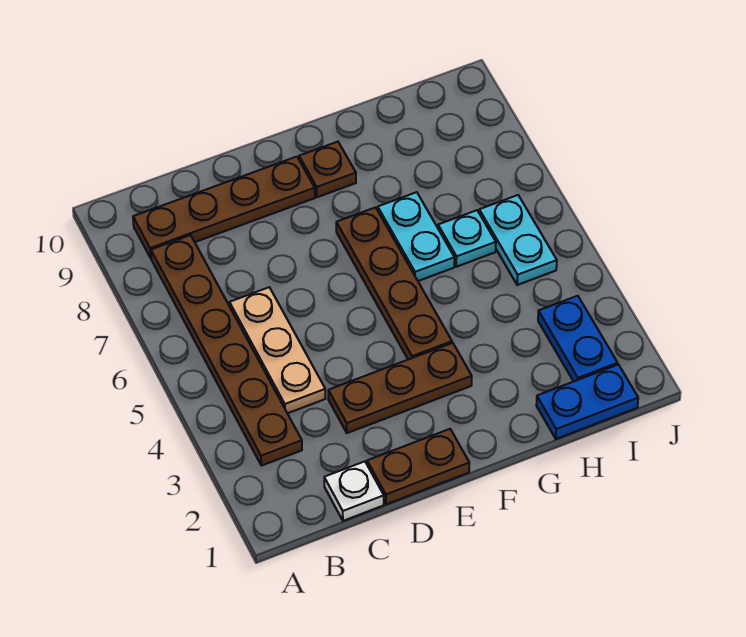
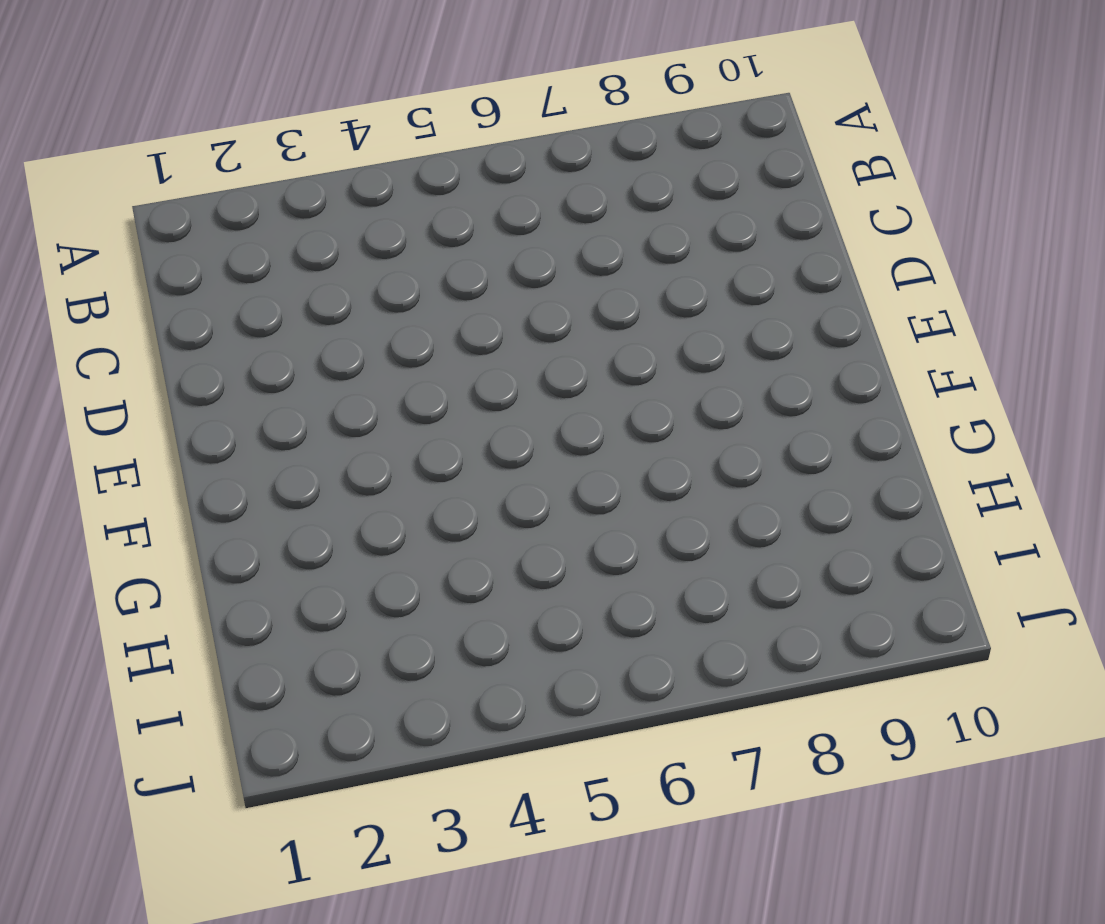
none -> brown 1x6 plate [151,235,302,466]
none -> brown 1x4 plate [133,157,315,258]
none -> white 1x1 plate [324,461,384,521]

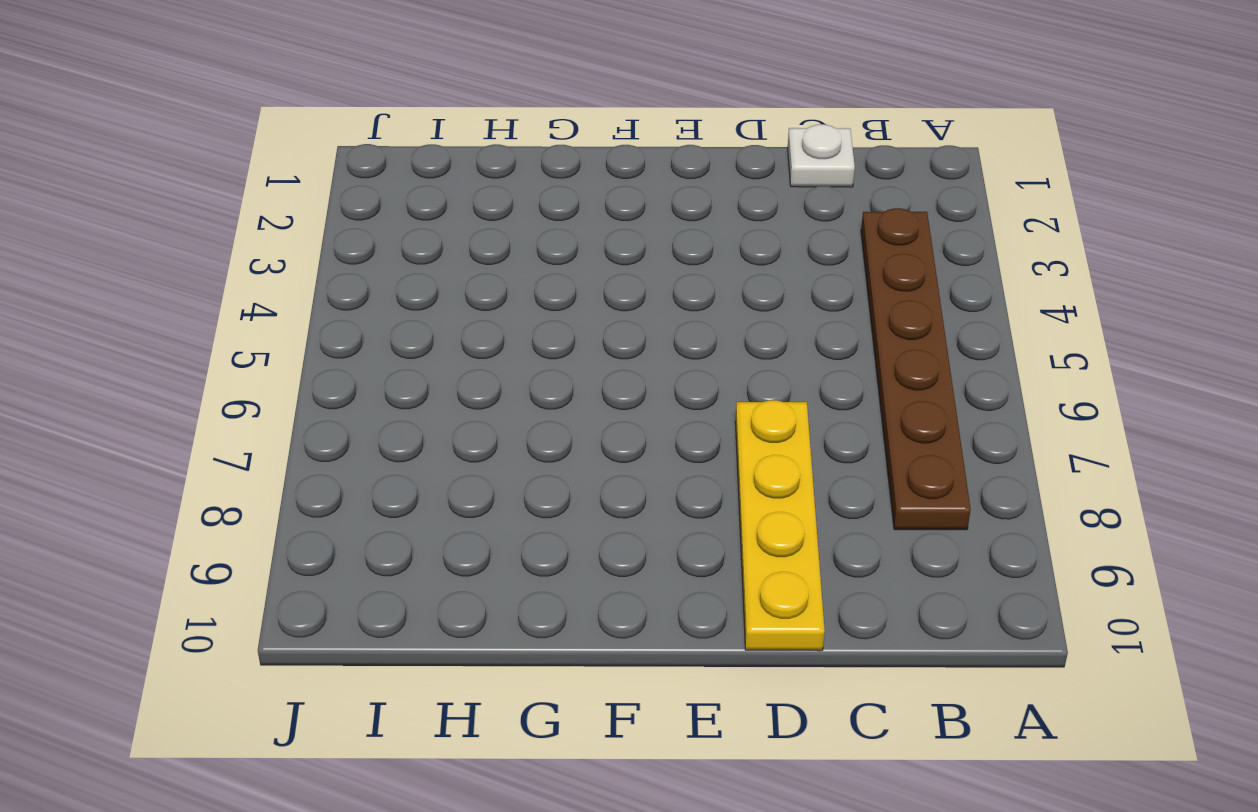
yellow 1x4 plate [735,400,825,651] -> brown 1x4 plate [133,157,315,258]
none -> tan 1x3 plate [229,287,326,413]
none -> brown 1x2 plate [367,429,469,504]
none -> brown 1x3 plate [328,343,472,433]

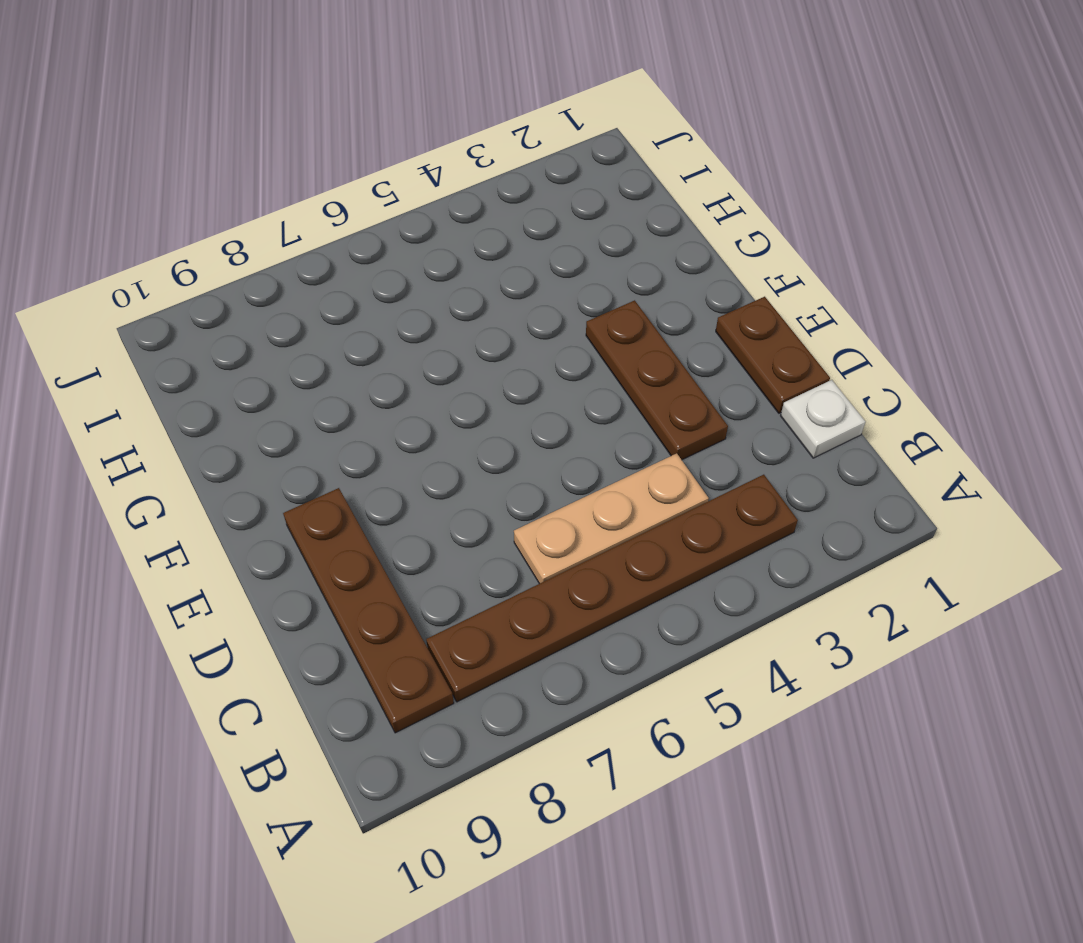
none -> brown 1x4 plate [336,207,452,360]
none -> brown 1x1 plate [299,142,356,197]
none -> cyan 1x2 plate [378,192,455,281]

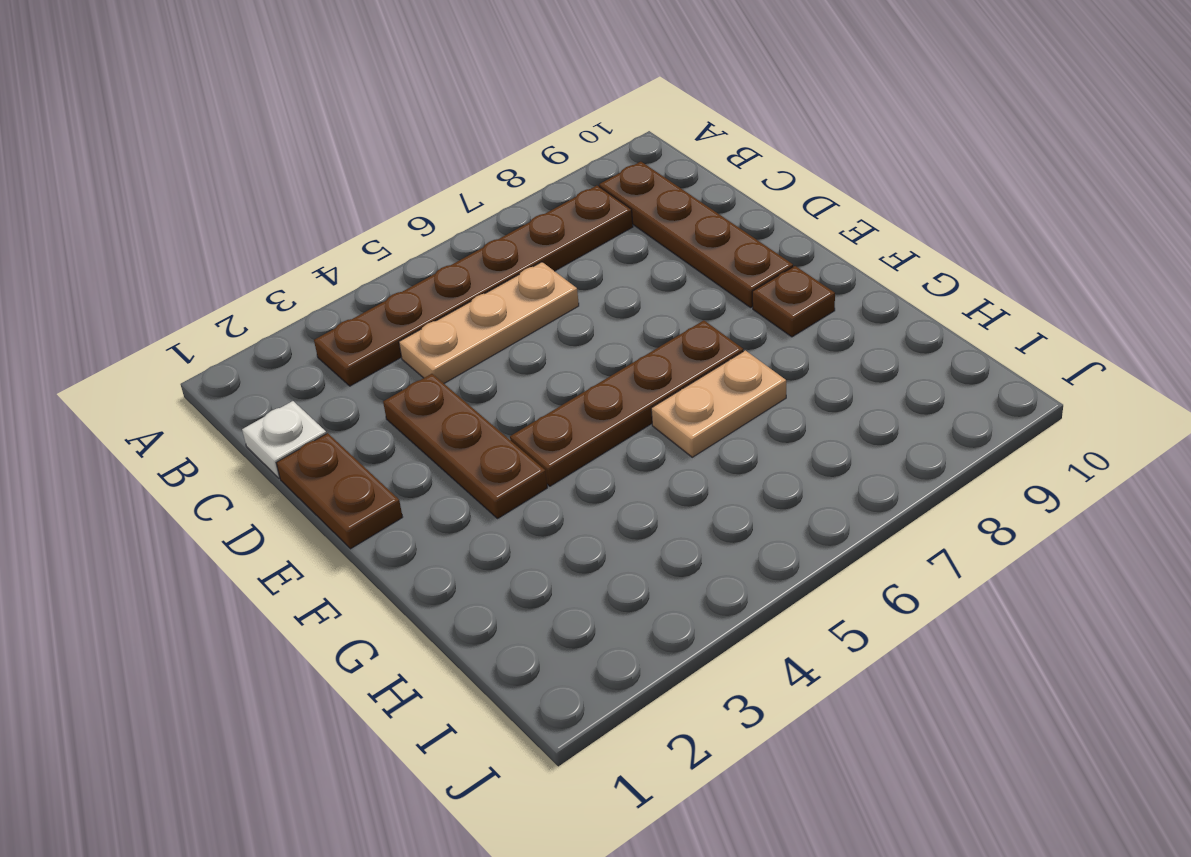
tan 1x2 plate [651,350,786,457] -> cyan 1x2 plate [378,192,455,281]
none -> blue 1x2 plate [536,365,638,439]
none -> cyan 1x1 plate [438,210,496,267]
none -> blue 1x2 plate [538,296,618,382]

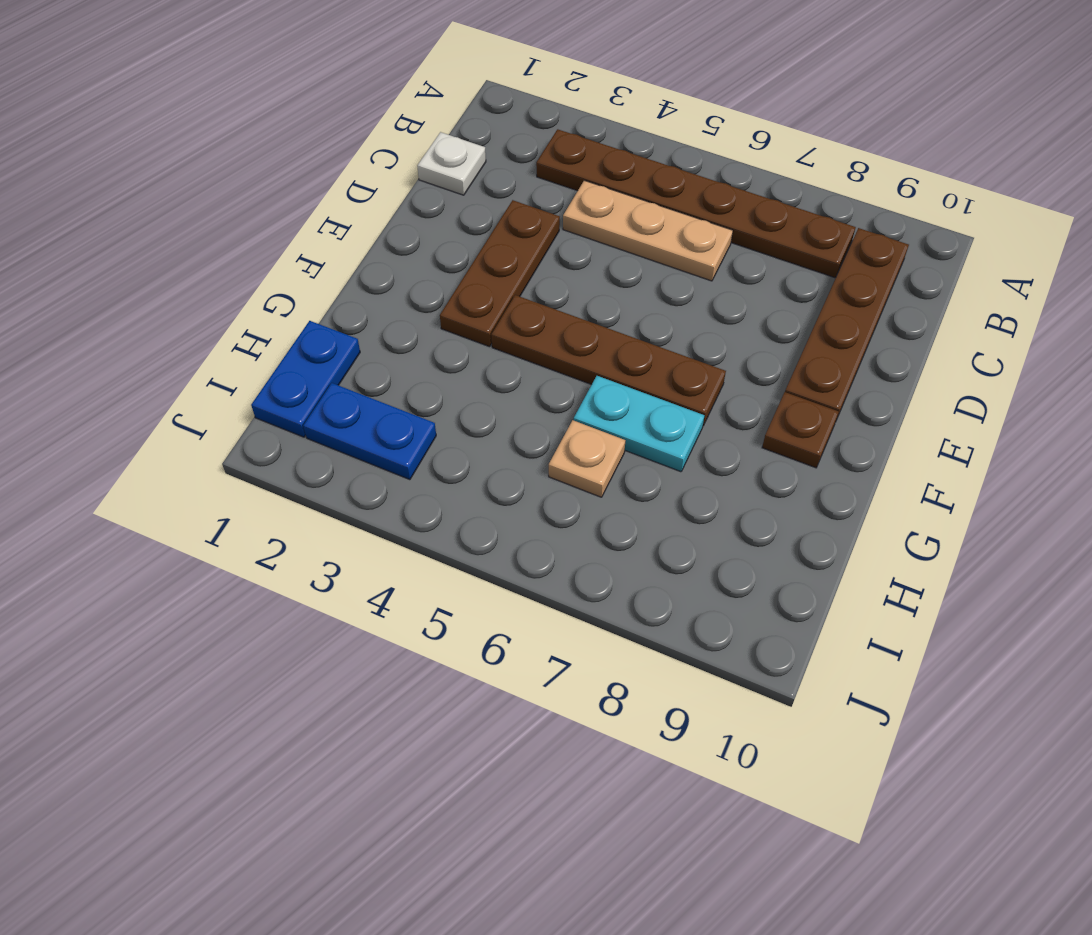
tan 1x1 plate [549,420,625,497] -> cyan 1x1 plate [438,210,496,267]
none -> brown 1x2 plate [367,429,469,504]
none -> cyan 1x2 plate [479,195,557,285]

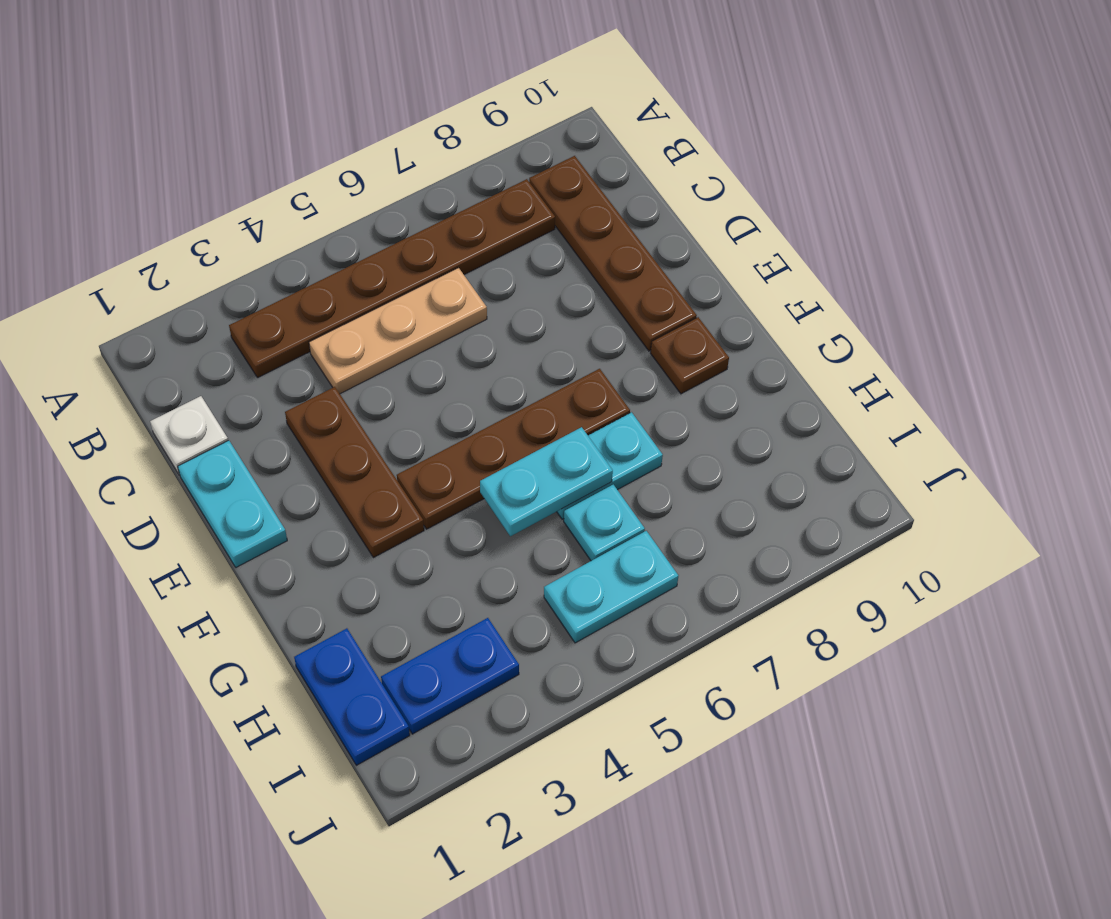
cyan 1x2 plate [178,440,287,567] -> brown 1x2 plate [367,429,469,504]
cyan 1x2 plate [480,427,613,536] -> none

